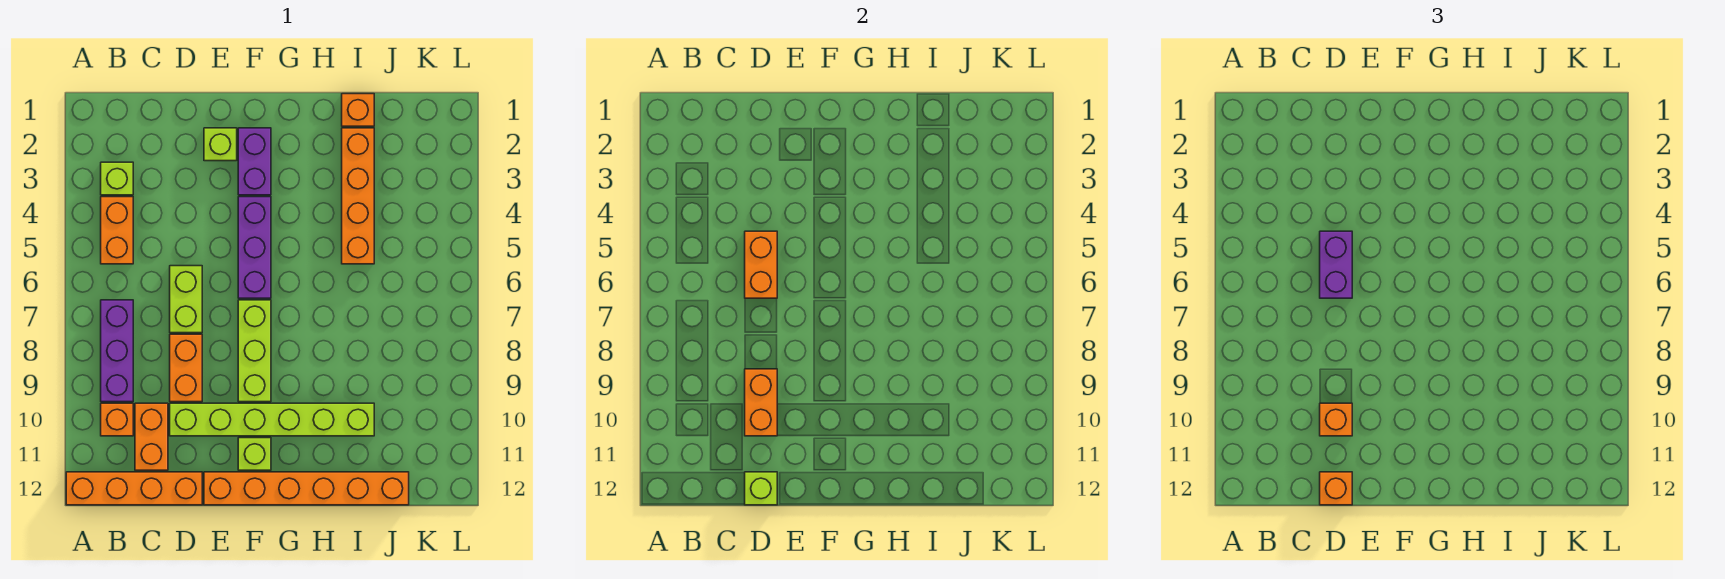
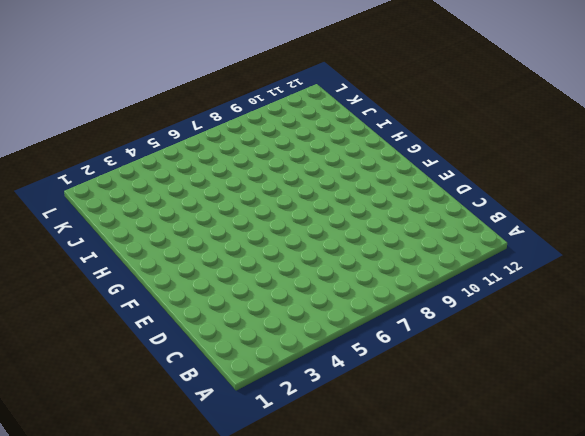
none -> orange 1x4 brick [66,472,202,505]
none -> lime 1x1 brick [101,162,133,195]
none -> orange 1x2 brick [101,197,133,264]

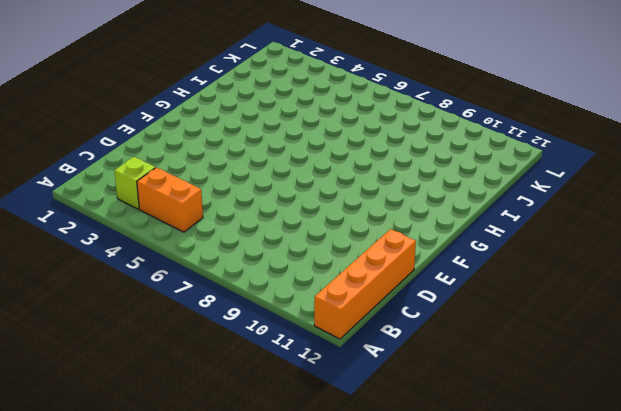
none -> purple 1x3 brick [101,300,133,402]
none -> orange 1x1 brick [101,403,133,436]
none -> orange 1x2 brick [135,403,168,470]

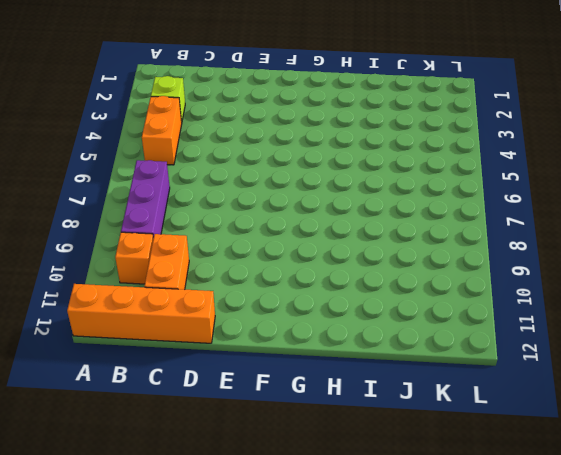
none -> lime 1x2 brick [170,266,202,333]
none -> orange 1x2 brick [170,334,202,402]
none -> lime 1x6 brick [170,403,374,436]

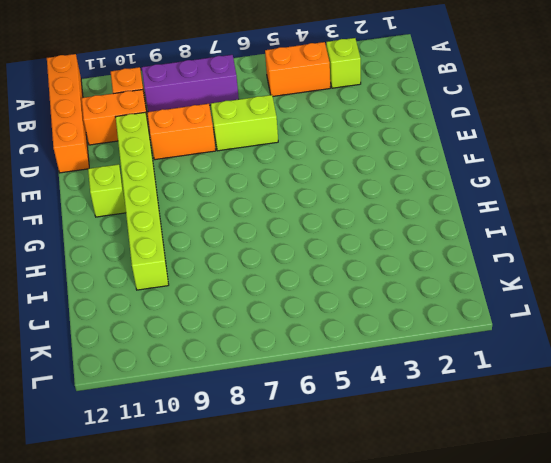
none -> lime 1x1 brick [204,128,237,161]
none -> orange 1x6 brick [204,472,409,505]
none -> purple 1x2 brick [238,128,271,195]

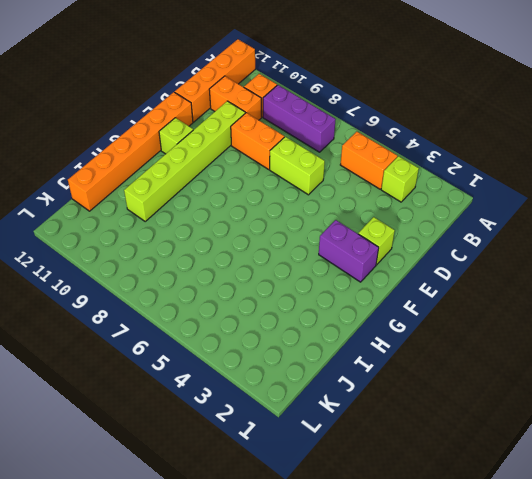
none -> purple 1x3 brick [238,197,271,298]
none -> lime 1x3 brick [238,300,271,402]
none -> orange 1x1 brick [342,94,374,126]

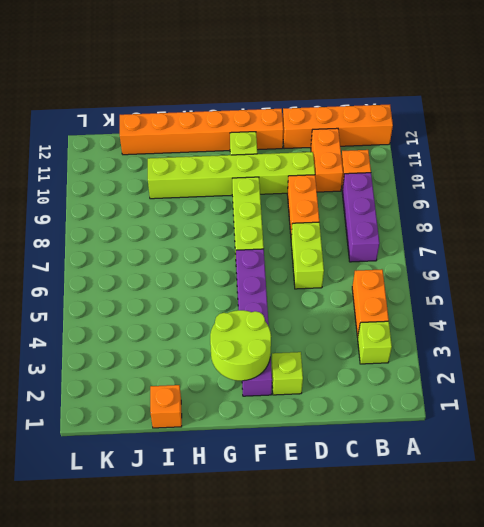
lime 2x2 round brick [210,310,271,381] -> none
none -> orange 1x4 brick [342,128,374,264]
none -> orange 1x2 brick [745,231,777,298]
none -> orange 1x2 brick [745,369,777,436]

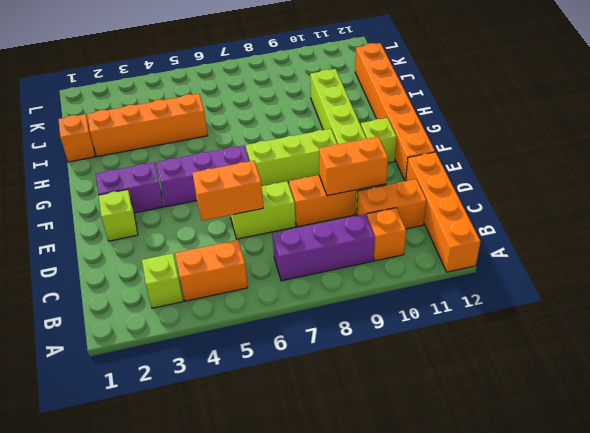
none -> lime 1x1 brick [745,472,777,505]
none -> purple 1x2 brick [1320,231,1352,298]
none -> orange 1x1 brick [1320,403,1352,436]

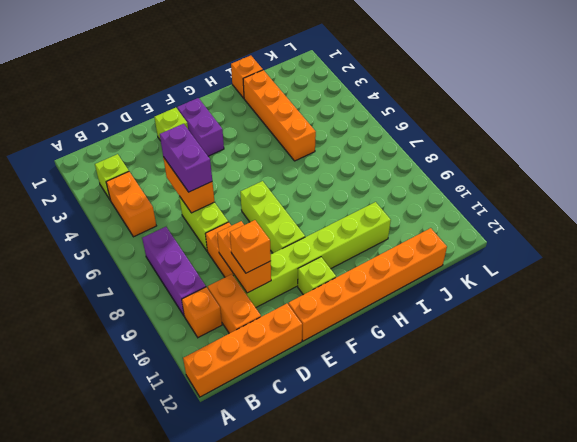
none -> purple 1x3 brick [238,197,271,298]
none -> lime 1x1 brick [745,472,777,505]
none -> orange 1x1 brick [1320,472,1352,505]

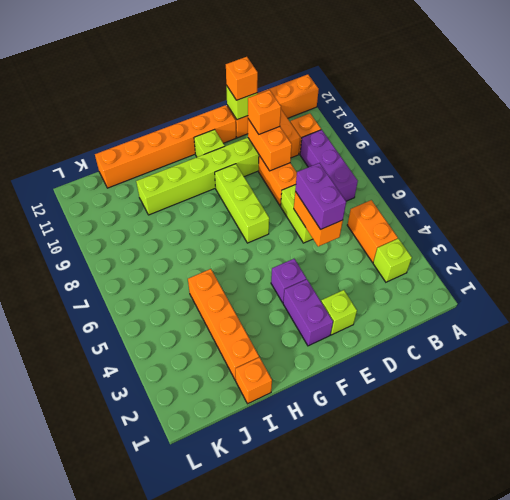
purple 1x1 brick [271,259,306,303] -> purple 1x3 brick [238,197,271,298]

